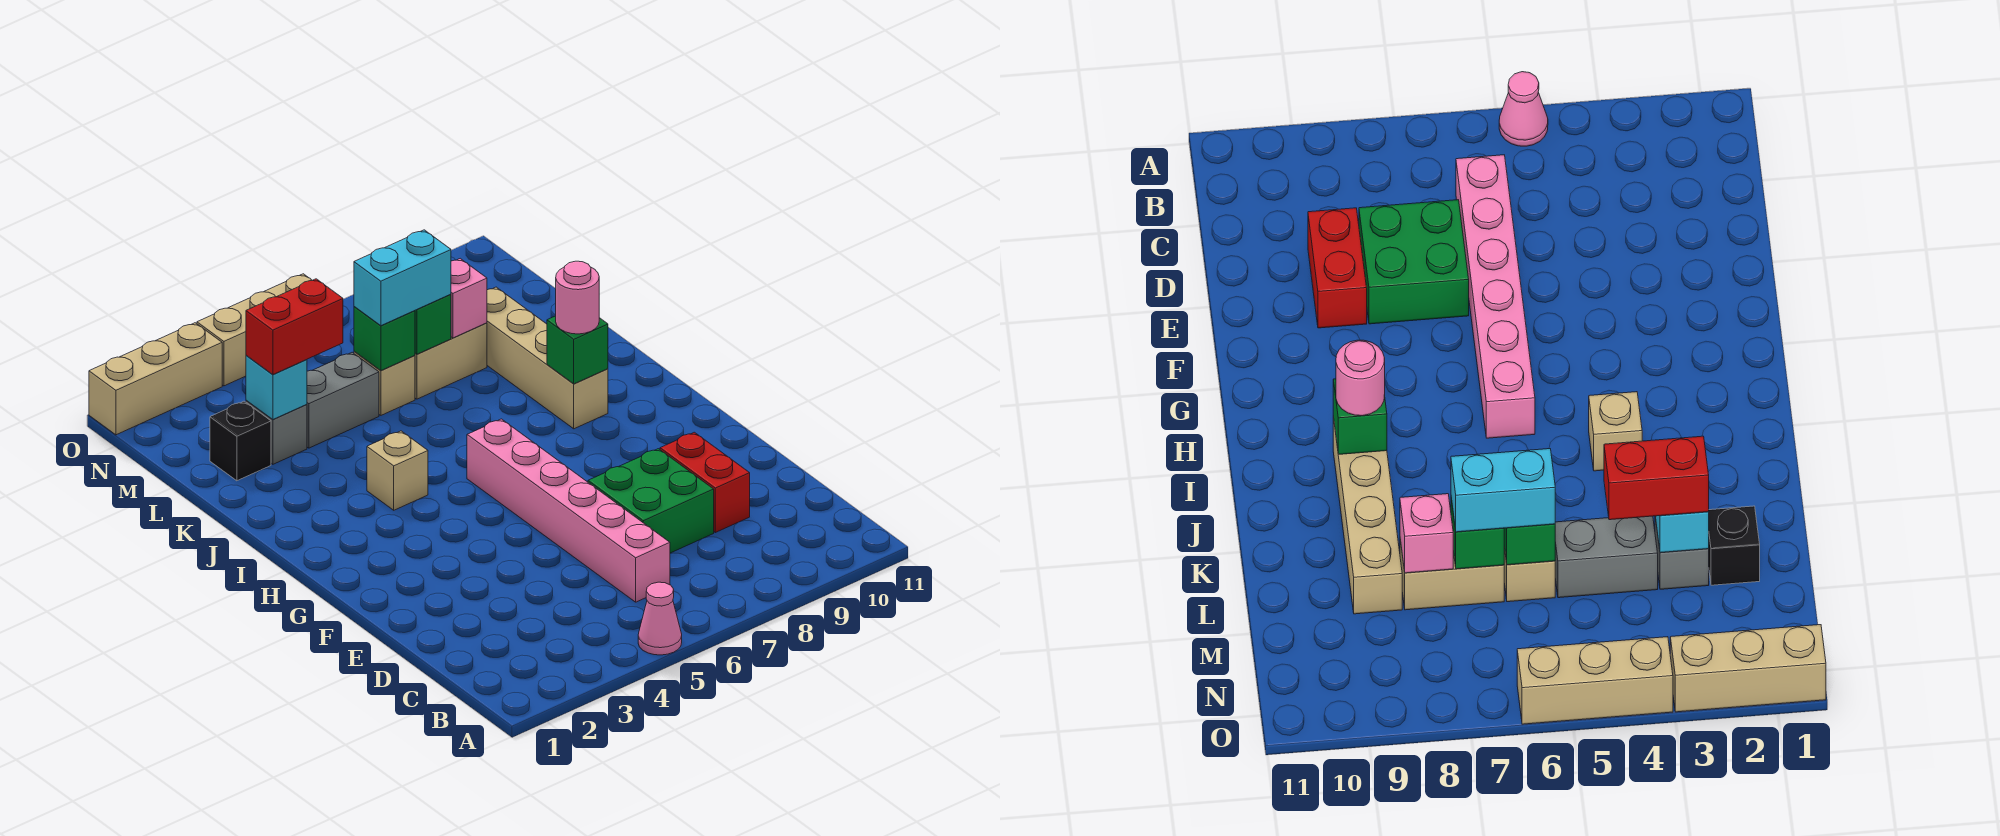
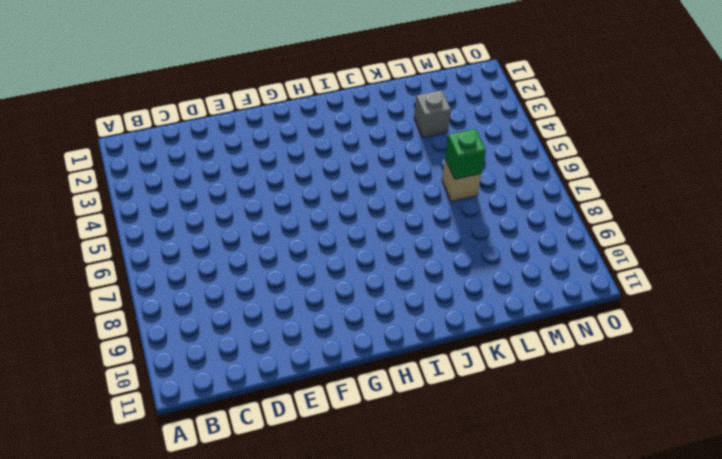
none -> pink 1x1 cone [638,582,682,655]
none -> pink 1x6 brick [467,419,670,602]
none -> green 2x2 brick [588,449,714,553]

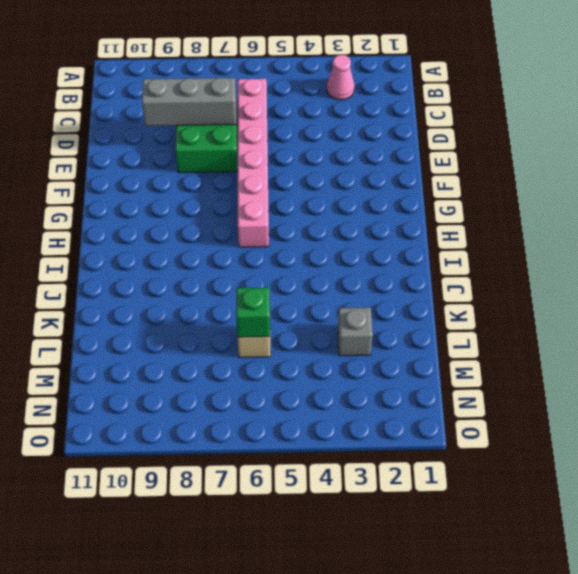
pink 1x1 cone [327,55,355,100] -> pink 1x1 cone moved to [638,582,682,655]
grey 1x3 brick [142,78,236,126] -> none
none -> red 1x2 brick [660,432,750,533]
none -> tan 1x1 brick [367,431,428,510]
none -> tan 1x4 brick [487,287,608,429]

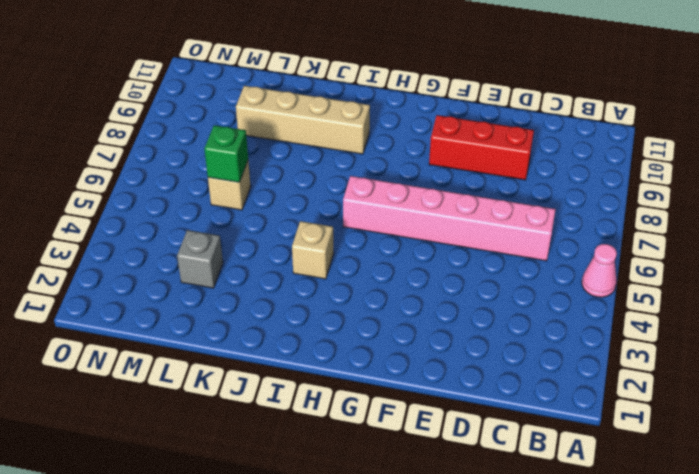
red 1x3 brick [429,115,534,180] -> red 1x2 brick [660,432,750,533]
none -> green 2x2 brick [588,449,714,553]
none -> black 1x1 brick [210,401,271,481]
none -> grey 1x2 brick [307,352,379,448]

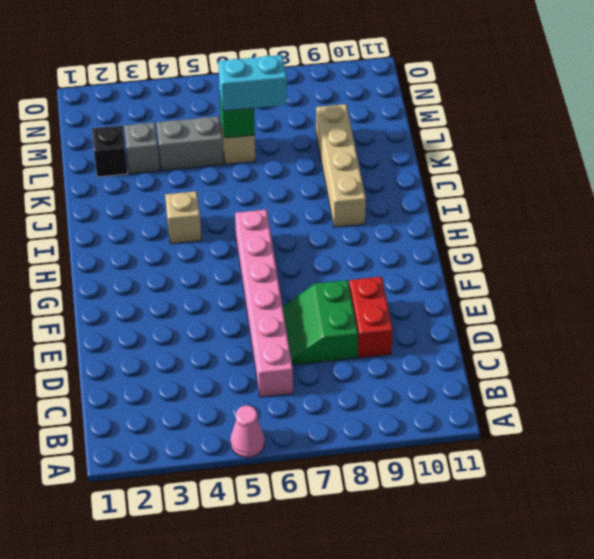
green 2x2 slope [283,280,358,365] -> green 2x2 brick [588,449,714,553]
none -> tan 1x2 brick [415,323,487,399]
none -> tan 1x3 brick [89,323,222,435]
none -> tan 1x3 brick [197,274,312,386]

